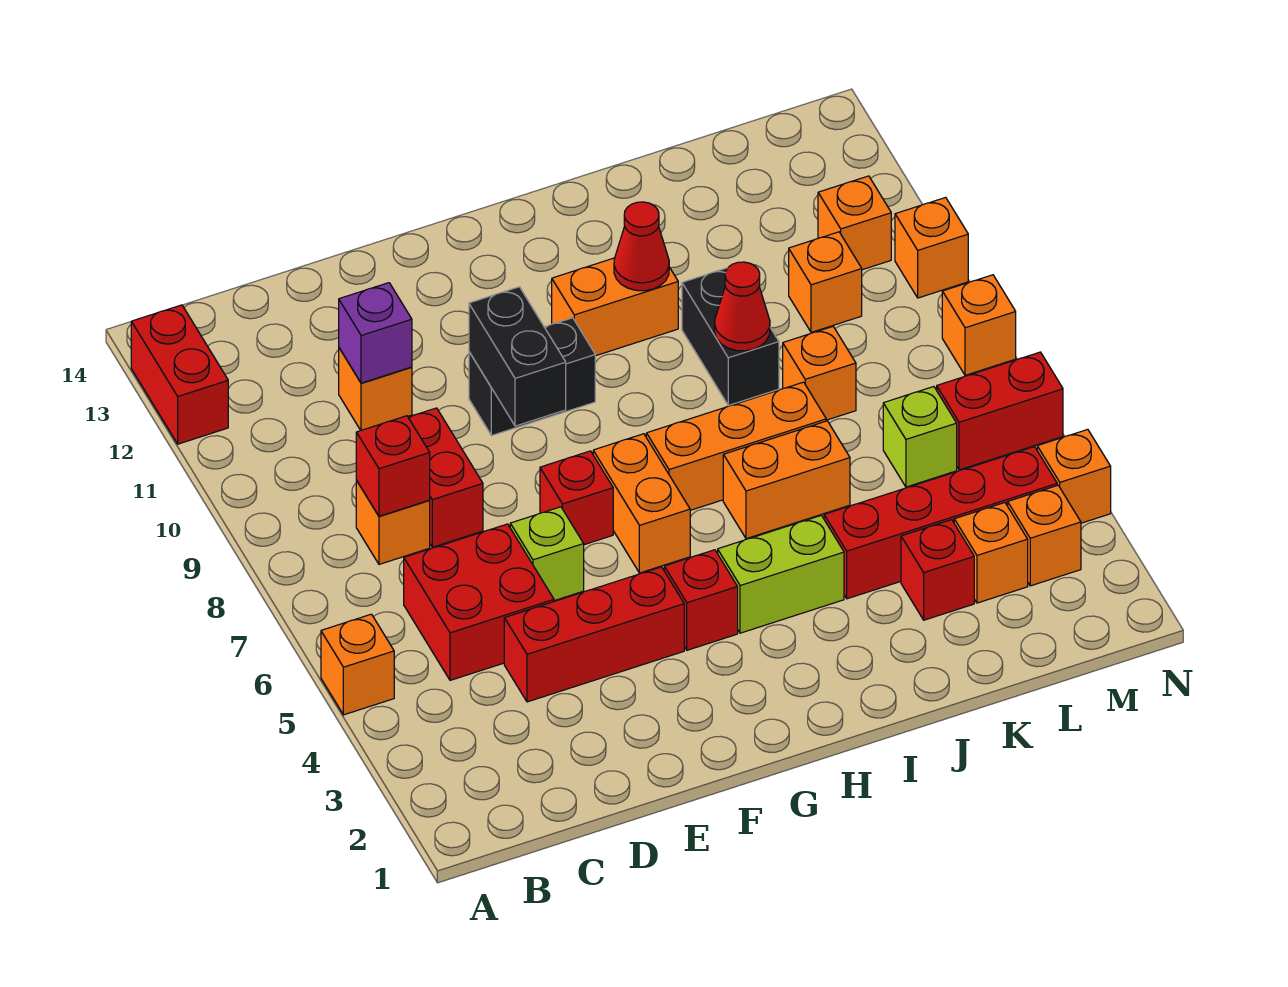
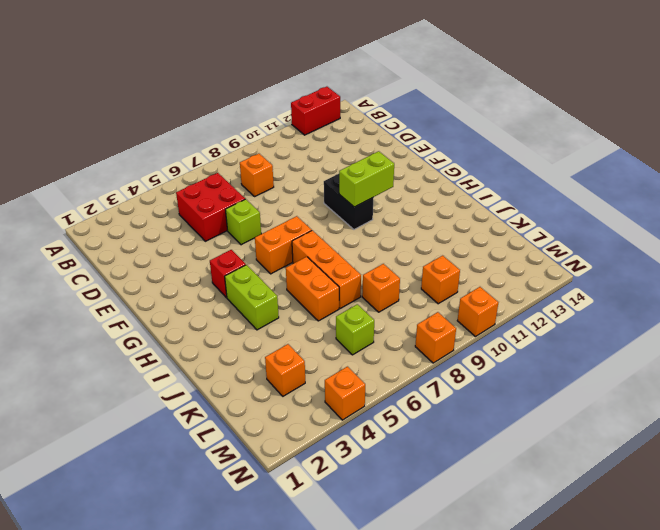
lime 1x2 brick [339,151,394,207] -> none
none -> orange 1x1 brick [321,614,394,715]
none -> red 1x3 brick [504,567,684,702]
none -> red 1x2 brick [408,408,483,547]
none -> orange 1x1 brick [339,348,412,430]

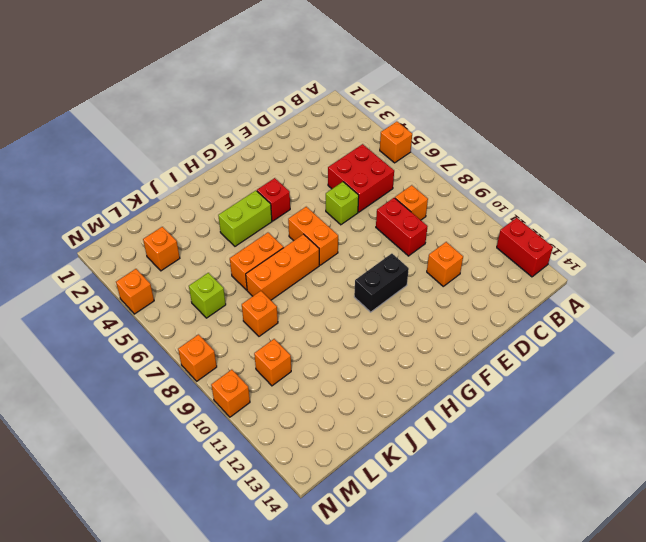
none -> red 1x3 brick [504,567,684,702]
none -> red 1x1 brick [540,451,613,545]
none -> orange 1x2 brick [552,258,678,356]
none -> red 1x4 brick [824,447,1057,599]

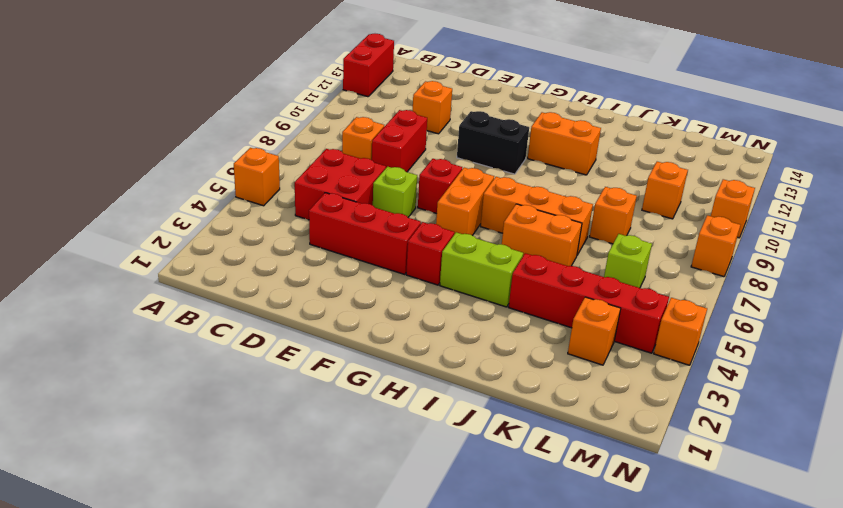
none -> black 1x2 brick [682,268,779,405]
none -> red 1x1 brick [901,520,974,620]
none -> orange 1x1 brick [1008,485,1081,586]
none -> red 1x2 brick [937,352,1063,470]

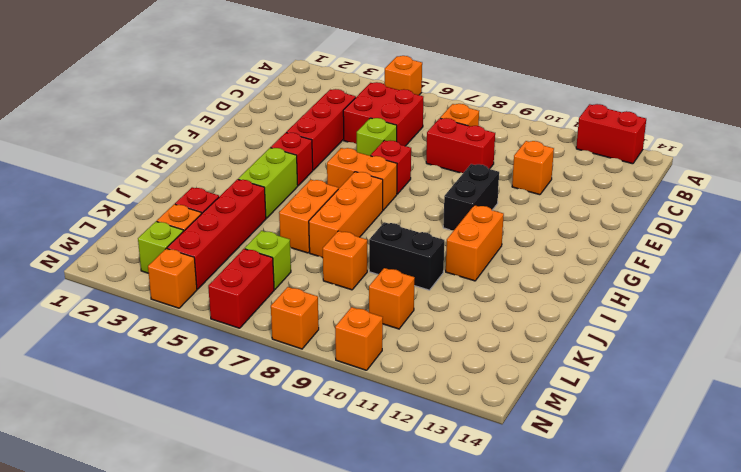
lime 1x1 brick [138,221,183,273] -> orange 1x1 brick [1008,485,1081,586]
none -> orange 1x1 brick [818,176,891,270]
none -> red 1x1 brick [356,416,430,516]
none -> purple 1x1 brick [339,283,412,383]
none -> black 1x2 brick [469,287,566,426]

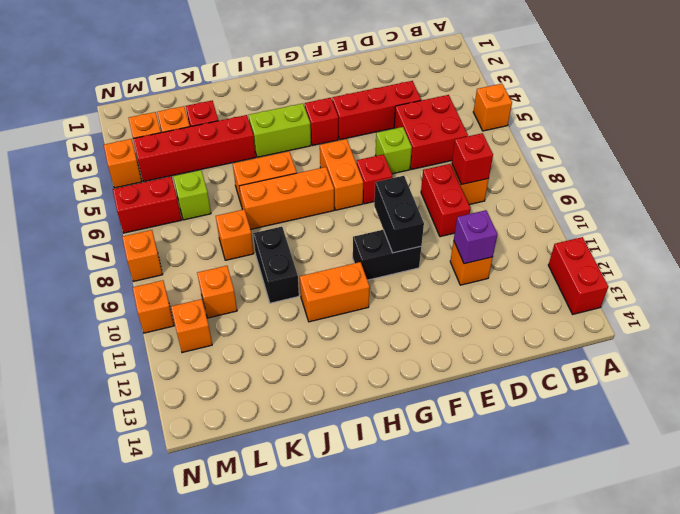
none -> red 1x1 cone [614,202,669,291]
none -> red 1x1 cone [715,262,770,351]

